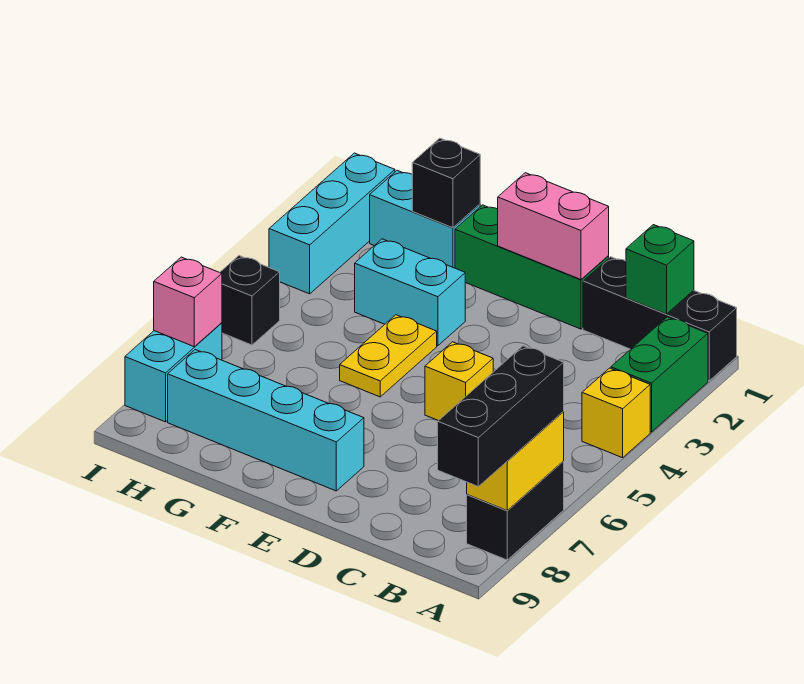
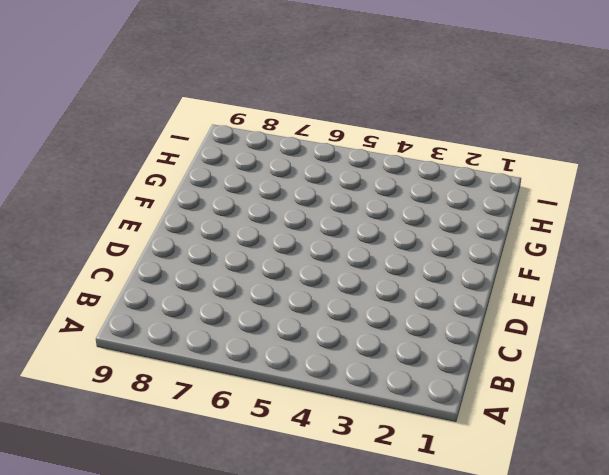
none -> black 1x3 brick [583,257,737,381]
none -> green 1x2 brick [611,317,708,432]
none -> yellow 1x1 brick [582,368,650,458]

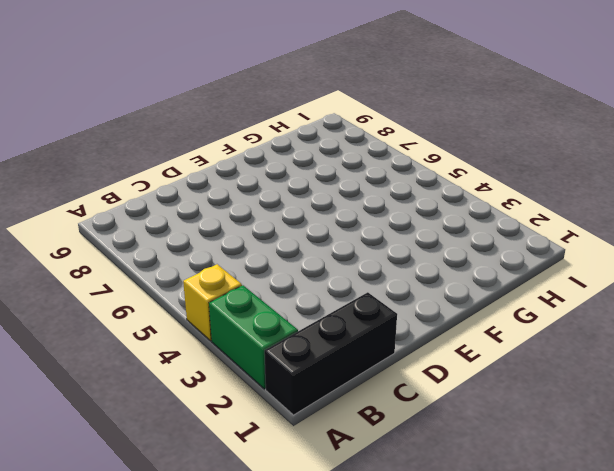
none -> black 1x2 brick [467,462,564,560]
none -> green 1x3 brick [455,205,609,329]
none -> yellow 1x1 brick [425,342,493,421]

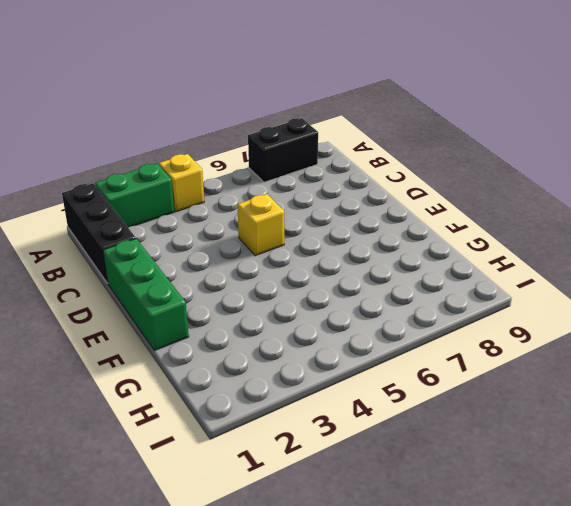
none -> cyan 1x4 brick [168,350,364,491]
none -> cyan 1x2 brick [355,239,465,346]
none -> yellow 1x2 plate [340,315,437,397]

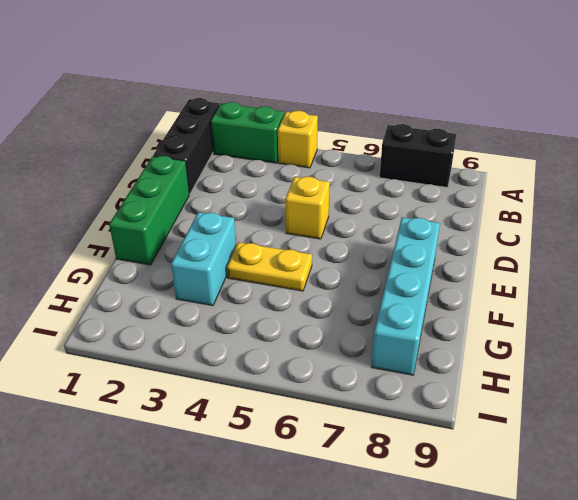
none -> cyan 1x2 brick [370,171,480,268]
none -> cyan 1x3 brick [269,153,395,294]
none -> black 1x1 brick [220,256,280,345]

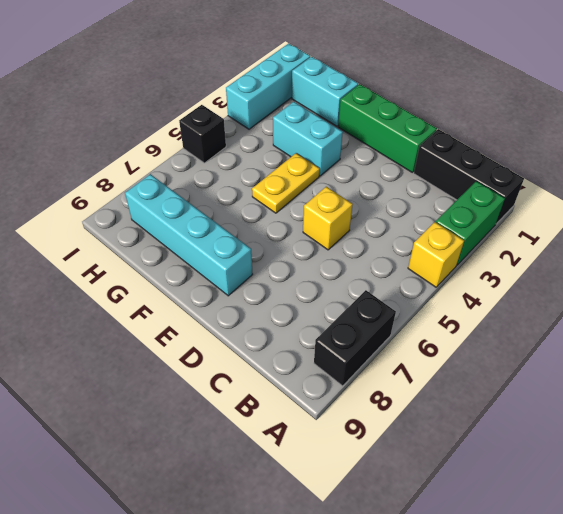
none -> cyan 1x2 brick [125,323,222,422]
none -> yellow 1x2 brick [467,412,564,511]
none -> green 1x1 brick [626,225,694,314]

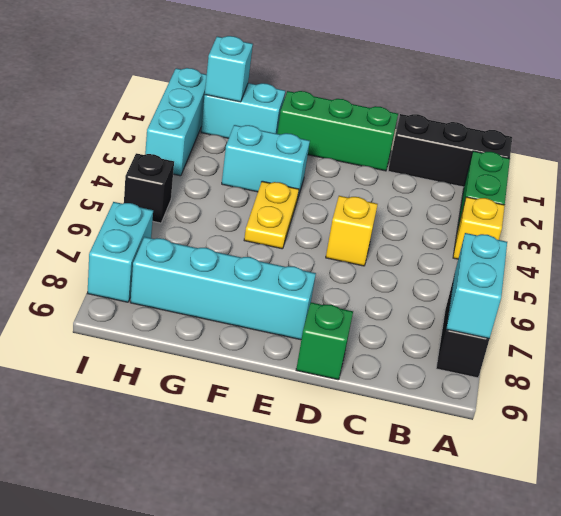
cyan 1x2 brick [446,233,507,339] -> yellow 1x2 brick [467,412,564,511]
green 1x1 brick [296,302,353,380] -> green 1x1 brick moved to [626,225,694,314]
cyan 1x1 brick [205,36,253,102] -> none
none -> pink 1x2 brick [498,173,609,280]
none -> black 1x1 brick [412,138,480,228]
none -> pink 1x1 brick [154,257,222,347]

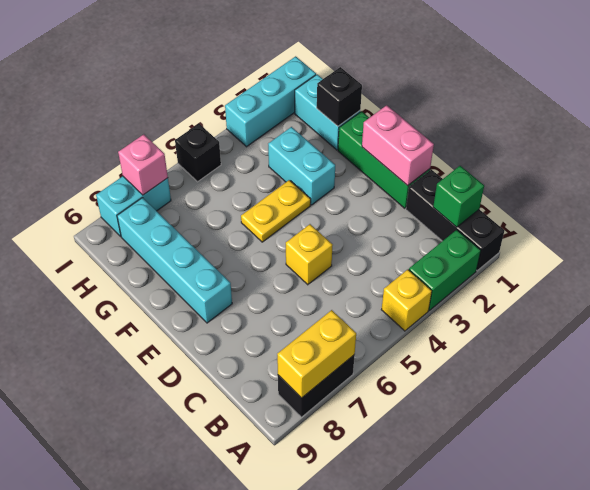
none -> black 1x3 brick [438,346,564,486]

